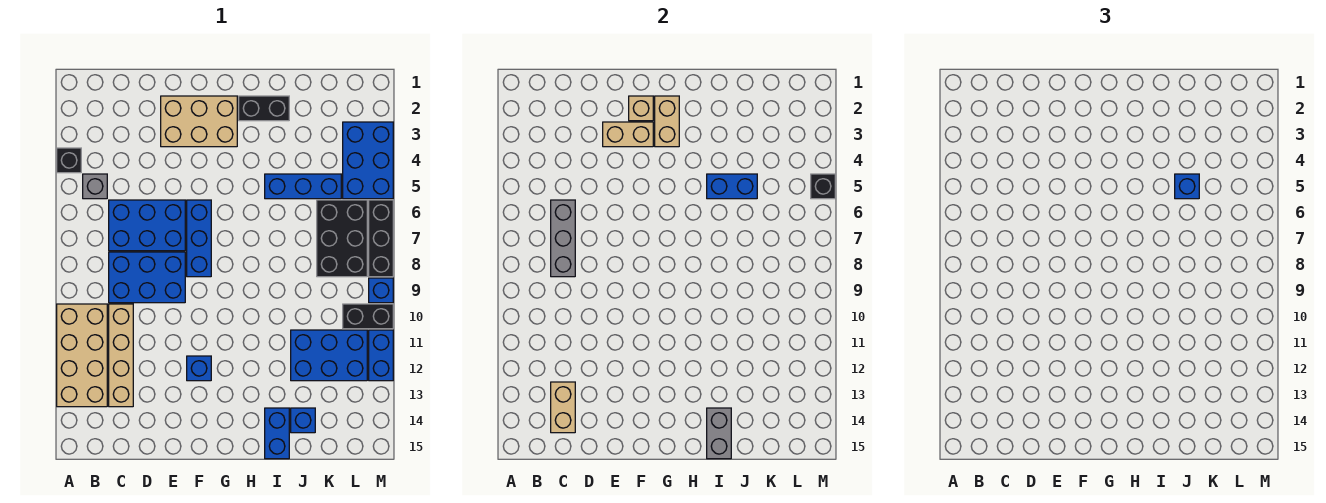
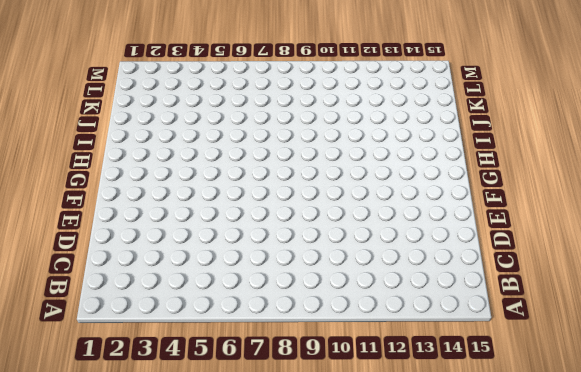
none -> black 1x1 brick [57,148,81,173]
none -> tan 2x4 brick [57,304,107,407]
none -> grey 1x1 brick [83,174,107,199]

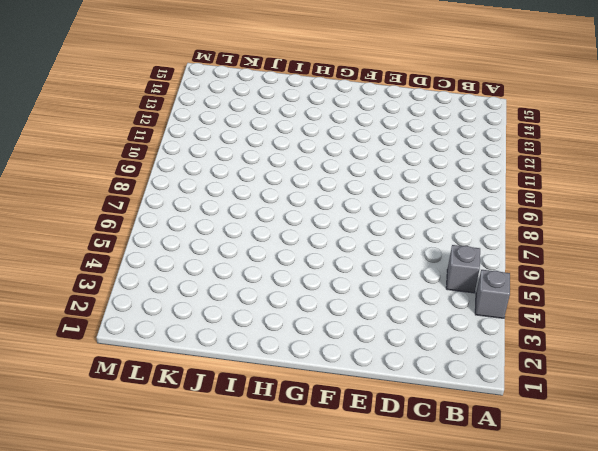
grey 1x1 brick [475,270,510,318] -> black 1x1 brick [57,148,81,173]
none -> tan 2x4 brick [57,304,107,407]
none -> blue 2x3 brick [109,200,185,251]
none -> blue 2x3 brick [109,252,185,303]

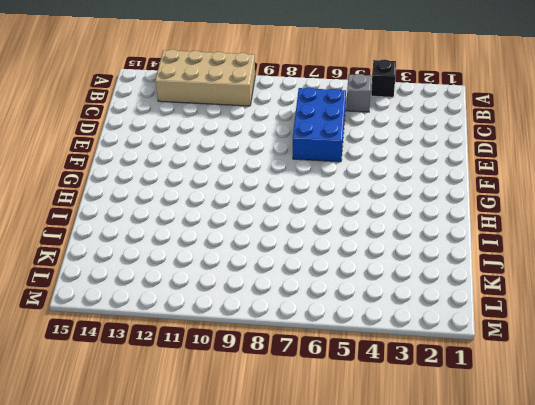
none -> blue 2x3 brick [109,252,185,303]
none -> tan 1x4 brick [109,304,133,407]
none -> tan 2x3 brick [161,96,237,147]

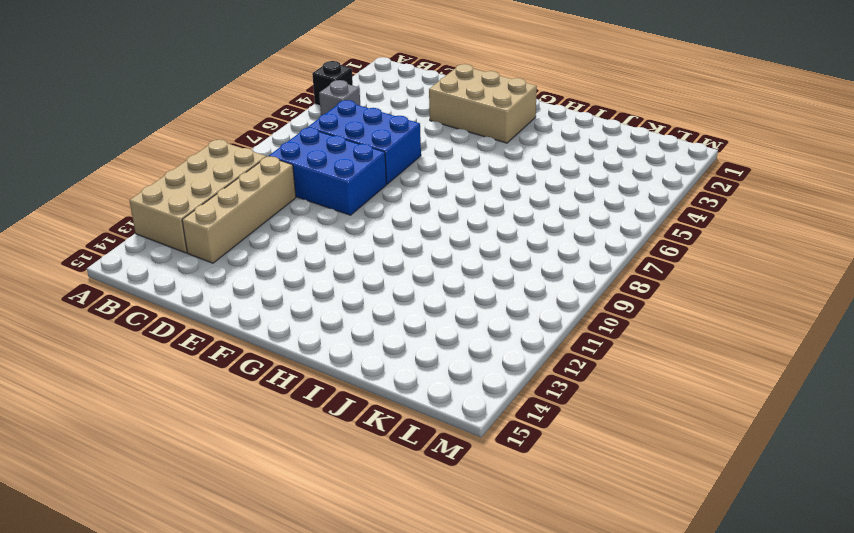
none -> blue 1x3 brick [187,200,211,277]
none -> blue 1x1 brick [187,356,211,381]
none -> black 1x2 brick [239,96,289,121]

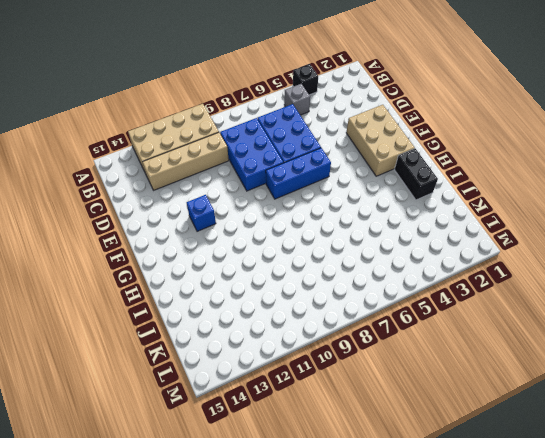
none -> blue 1x3 brick [265,174,341,199]
none -> blue 1x2 brick [265,408,289,459]
none -> blue 2x3 brick [291,330,367,381]

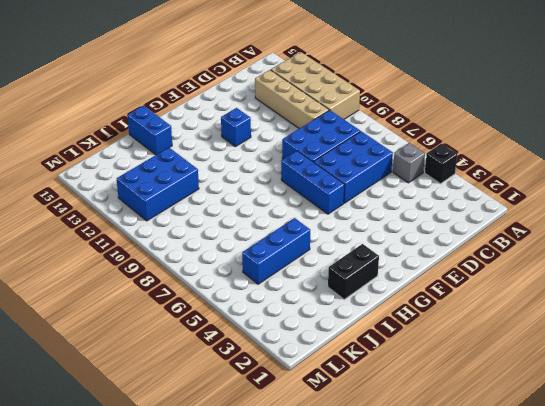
none -> tan 2x3 brick [161,96,237,147]
none -> blue 1x1 brick [291,408,315,433]
none -> black 2x3 brick [317,200,367,277]

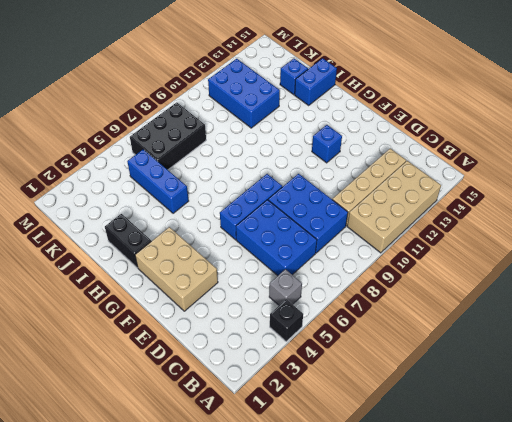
none -> blue 2x3 brick [343,122,393,199]
none -> black 1x2 brick [343,304,393,329]
none -> black 1x3 brick [369,200,393,277]

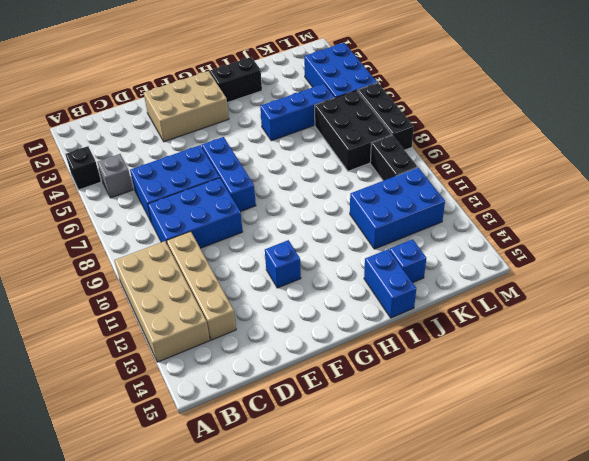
black 1x2 brick [370,135,418,181] -> black 1x2 brick turned to [343,304,393,329]
none -> blue 1x1 brick [369,278,393,303]
none -> blue 1x2 brick [369,330,393,381]
none -> grey 1x3 brick [551,200,575,277]

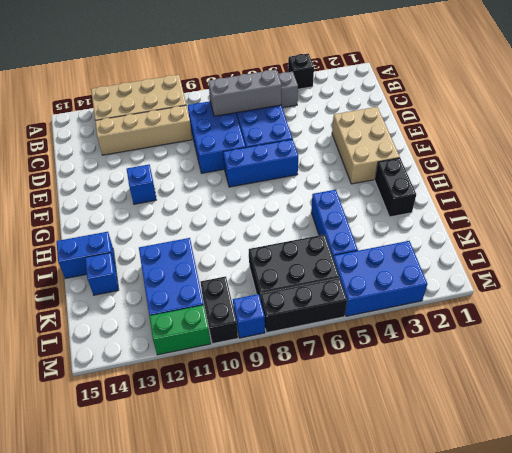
green 1x2 brick [149,305,211,355] -> blue 1x2 brick [369,330,393,381]
none -> tan 1x2 brick [551,382,575,433]
none -> tan 1x2 brick [603,122,653,147]
none -> tan 1x1 brick [629,96,653,121]

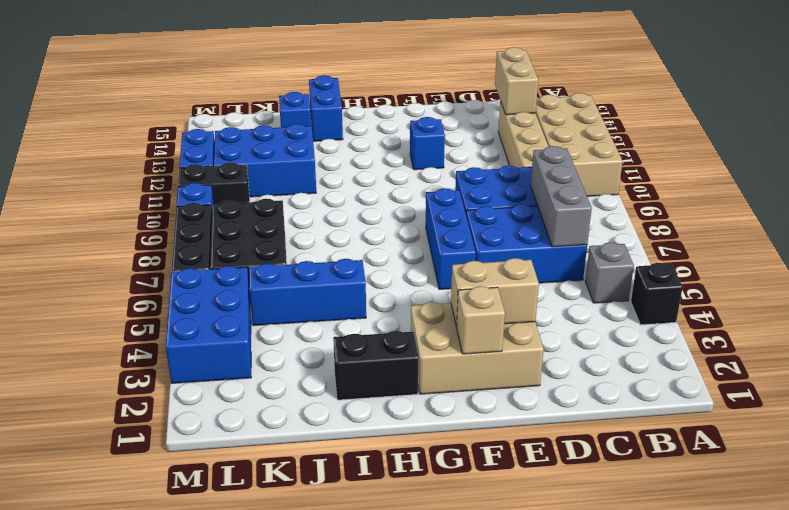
none -> tan 1x2 brick [655,96,679,147]
none -> blue 1x2 brick [707,174,757,199]
none -> grey 1x2 brick [707,408,731,459]

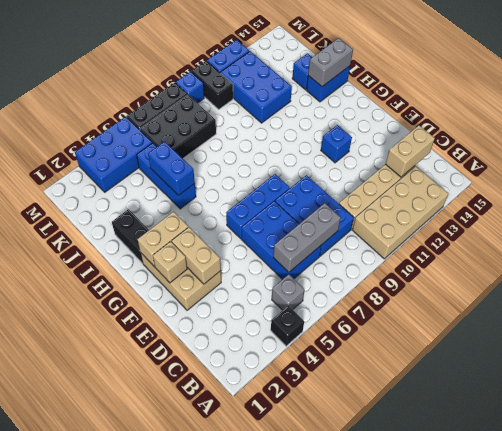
none -> black 1x1 brick [811,174,835,199]
none -> blue 1x1 brick [1175,174,1199,199]

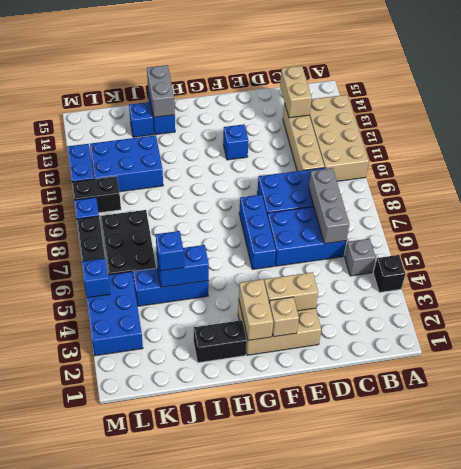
blue 1x1 brick [82,259,110,298] -> black 1x1 brick [811,174,835,199]

